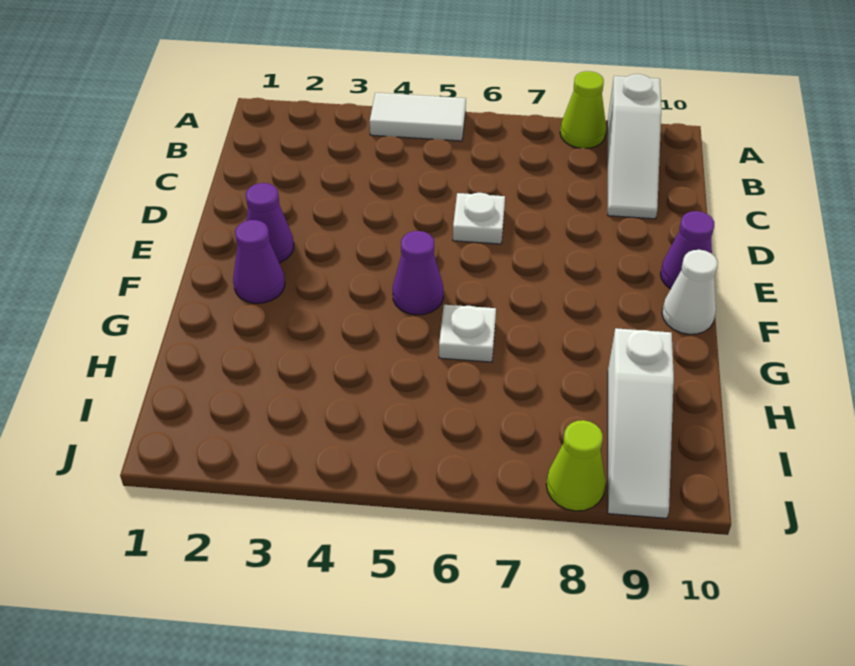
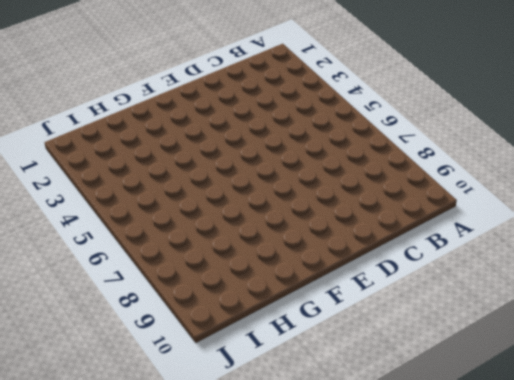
none -> white 1x2 tile [370,93,466,141]
none -> lime 1x1 cone [560,71,606,148]
none -> white 1x3 slope [607,74,661,219]

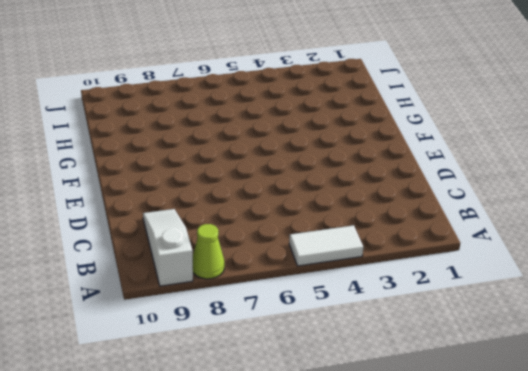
none -> white 1x1 plate [453,193,505,244]
none -> purple 1x1 cone [246,183,294,263]
none -> purple 1x1 cone [660,211,714,289]

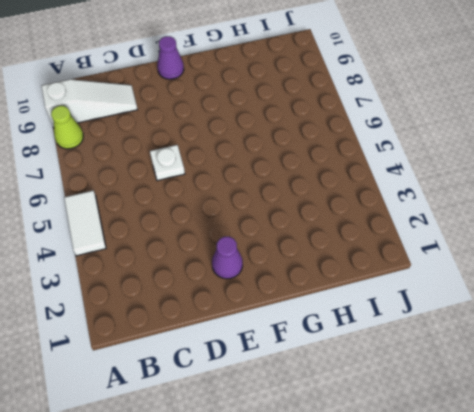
none -> purple 1x1 cone [233,220,285,303]
none -> purple 1x1 cone [393,231,444,315]
none -> white 1x1 cone [662,250,718,334]

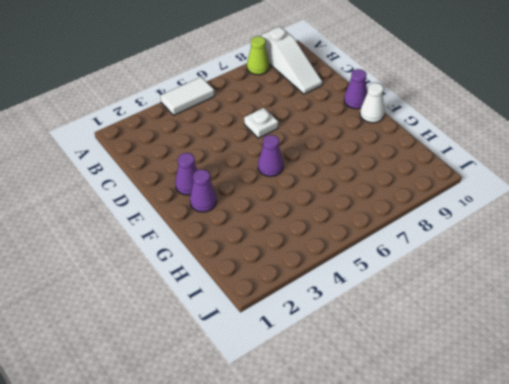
none -> white 1x1 plate [439,305,496,362]
none -> white 1x3 slope [608,328,674,518]
none -> lime 1x1 cone [546,420,606,511]

